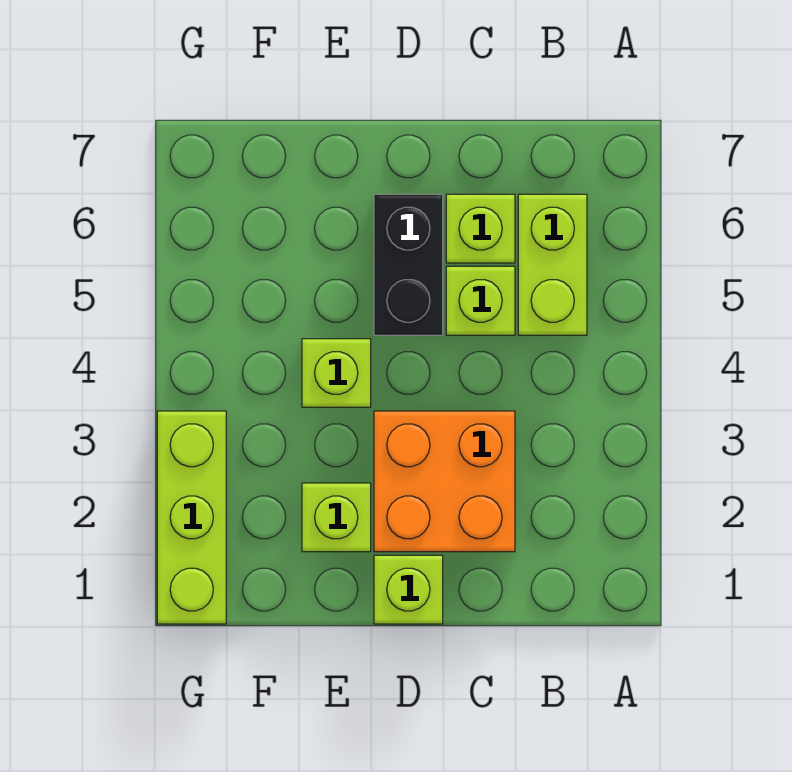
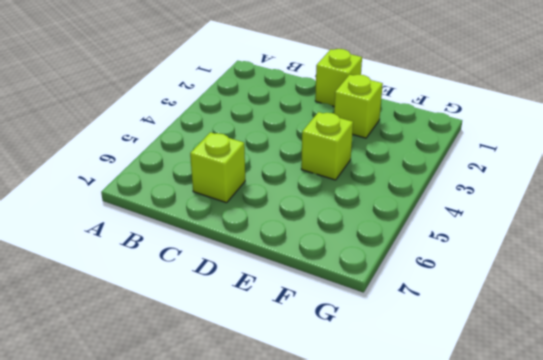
none -> lime 1x2 brick [518,194,587,335]
none -> orange 2x2 brick [374,411,515,552]

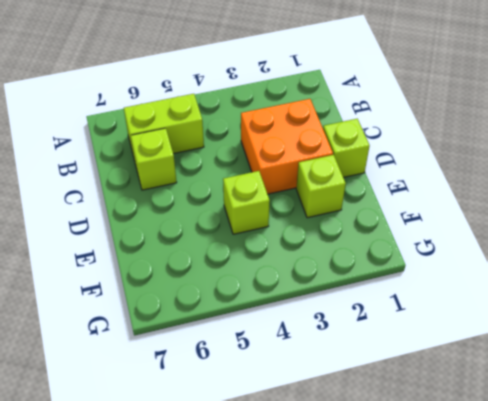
none -> lime 1x1 brick [446,266,515,335]
none -> black 1x2 brick [374,194,443,335]

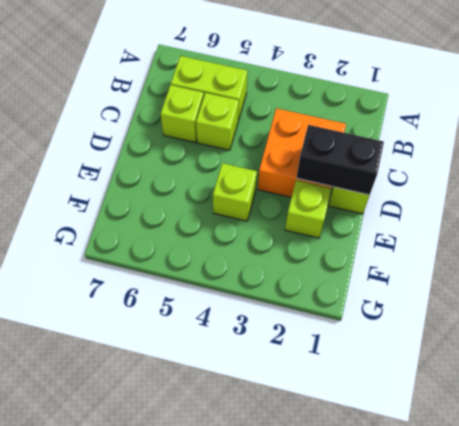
black 1x2 brick [296,125,384,195] -> black 1x2 brick moved to [374,194,443,335]
none -> lime 1x3 brick [157,411,226,624]

